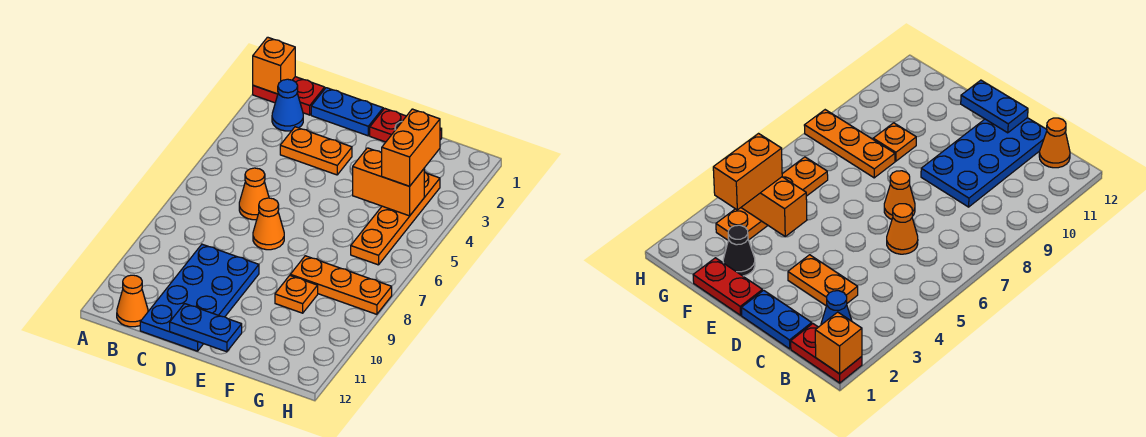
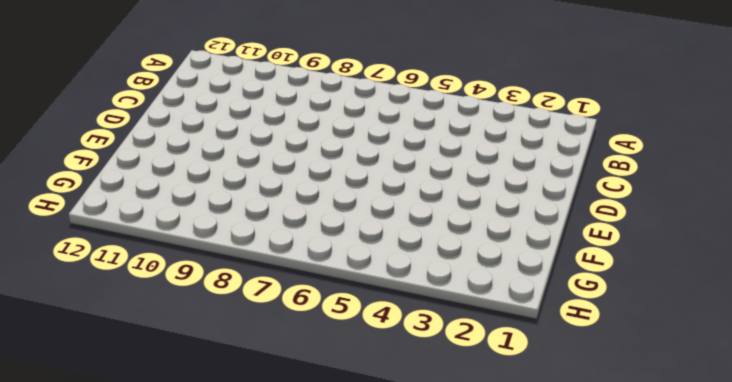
none -> red 1x2 plate [253,77,325,115]
none -> blue 1x1 cone [272,79,303,131]
none -> orange 1x1 cone [117,275,148,327]

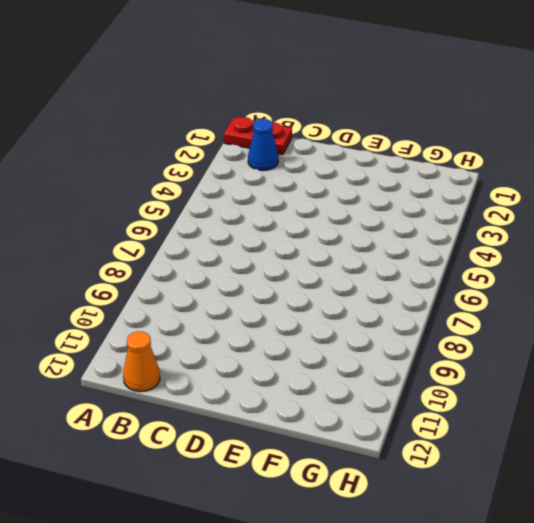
none -> blue 1x2 plate [311,88,383,136]
none -> orange 1x2 plate [280,127,352,175]
none -> orange 1x1 cone [239,168,269,220]

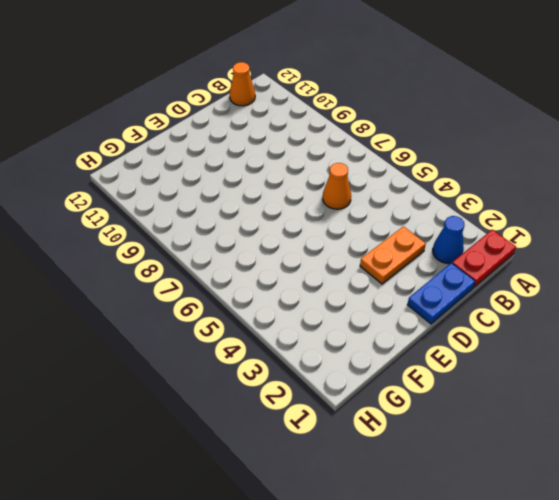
none -> blue 2x4 plate [140,244,259,351]
none -> orange 1x1 cone [253,198,284,250]
none -> red 1x2 plate [370,108,442,142]

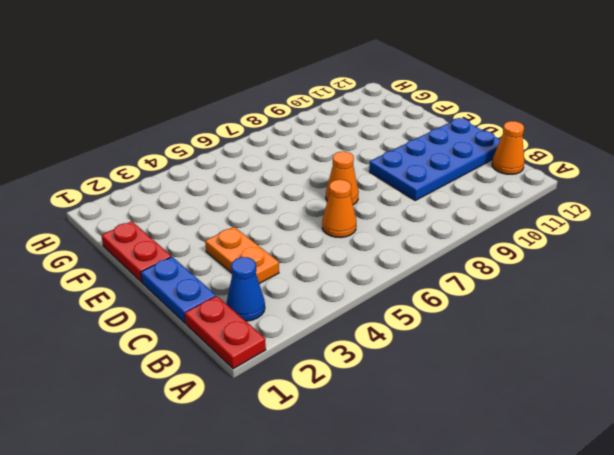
none -> black 1x1 cone [723,225,755,276]
none -> orange 1x3 plate [290,256,392,314]
none -> orange 1x1 plate [275,276,318,313]

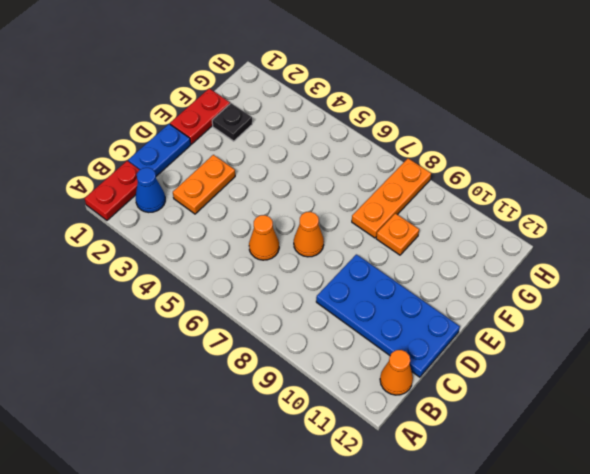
black 1x1 plate [212,103,252,141] -> black 1x1 cone [723,225,755,276]
none -> orange 1x4 plate [351,172,440,265]
none -> orange 1x1 brick [253,37,295,94]
none -> blue 1x2 plate [170,304,242,352]

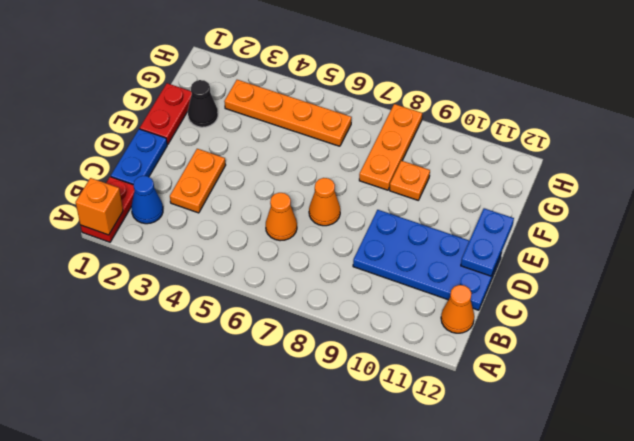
none -> orange 1x2 brick [353,148,424,216]
none -> orange 1x2 brick [382,109,440,186]

